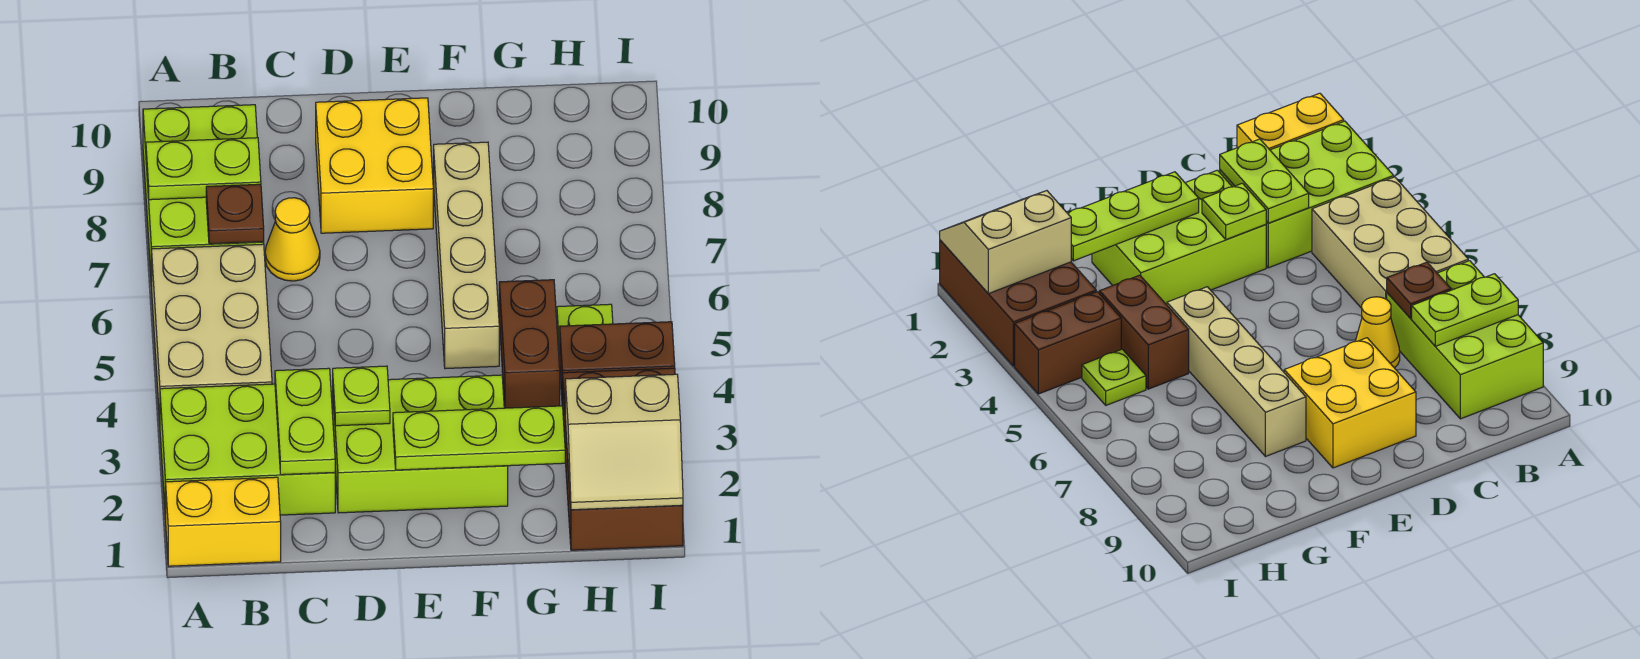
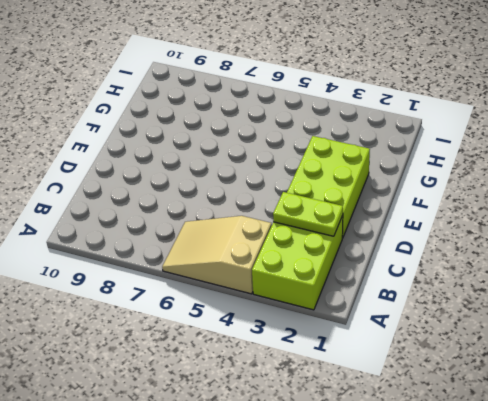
tan 2x3 slope [162,216,272,294] -> tan 2x3 brick [152,244,272,421]
none -> yellow 1x2 brick [166,477,281,566]
none -> lime 2x3 brick [143,105,264,286]
none -> yellow 1x1 cone [265,198,320,281]

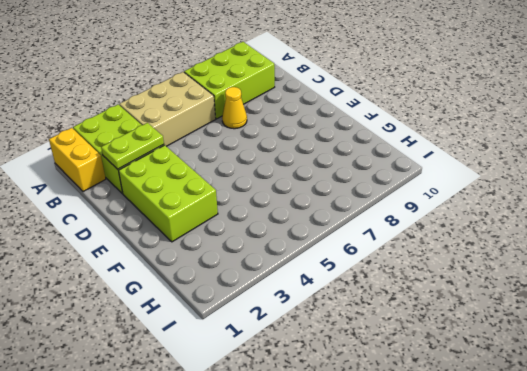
none -> yellow 2x2 brick [316,98,433,233]
none -> tan 1x4 brick [434,142,499,369]
none -> brown 1x2 brick [499,280,560,408]

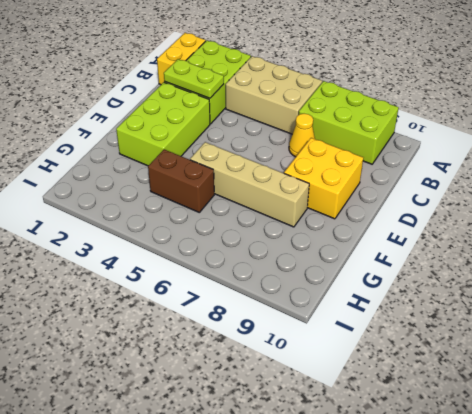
none -> brown 2x3 brick [563,368,683,550]
none -> brown 1x2 brick [560,322,675,406]
none -> lime 1x1 plate [557,304,613,361]

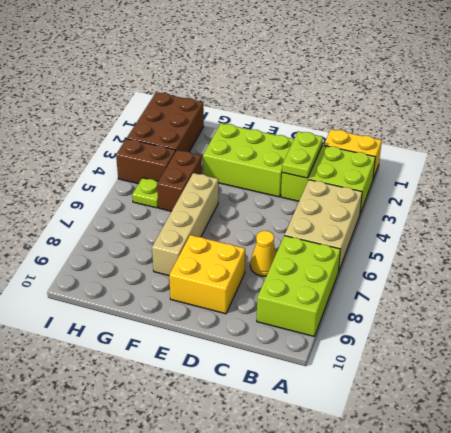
none -> lime 1x2 plate [146,138,261,200]
none -> brown 1x1 plate [206,184,264,244]
none -> lime 1x1 plate [333,366,390,426]

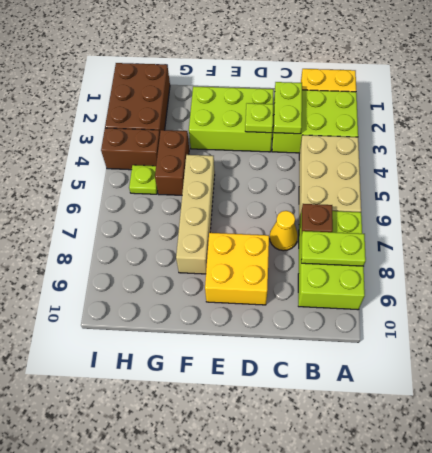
none -> lime 1x3 plate [393,406,565,470]
none -> tan 2x2 slope [565,374,683,510]

